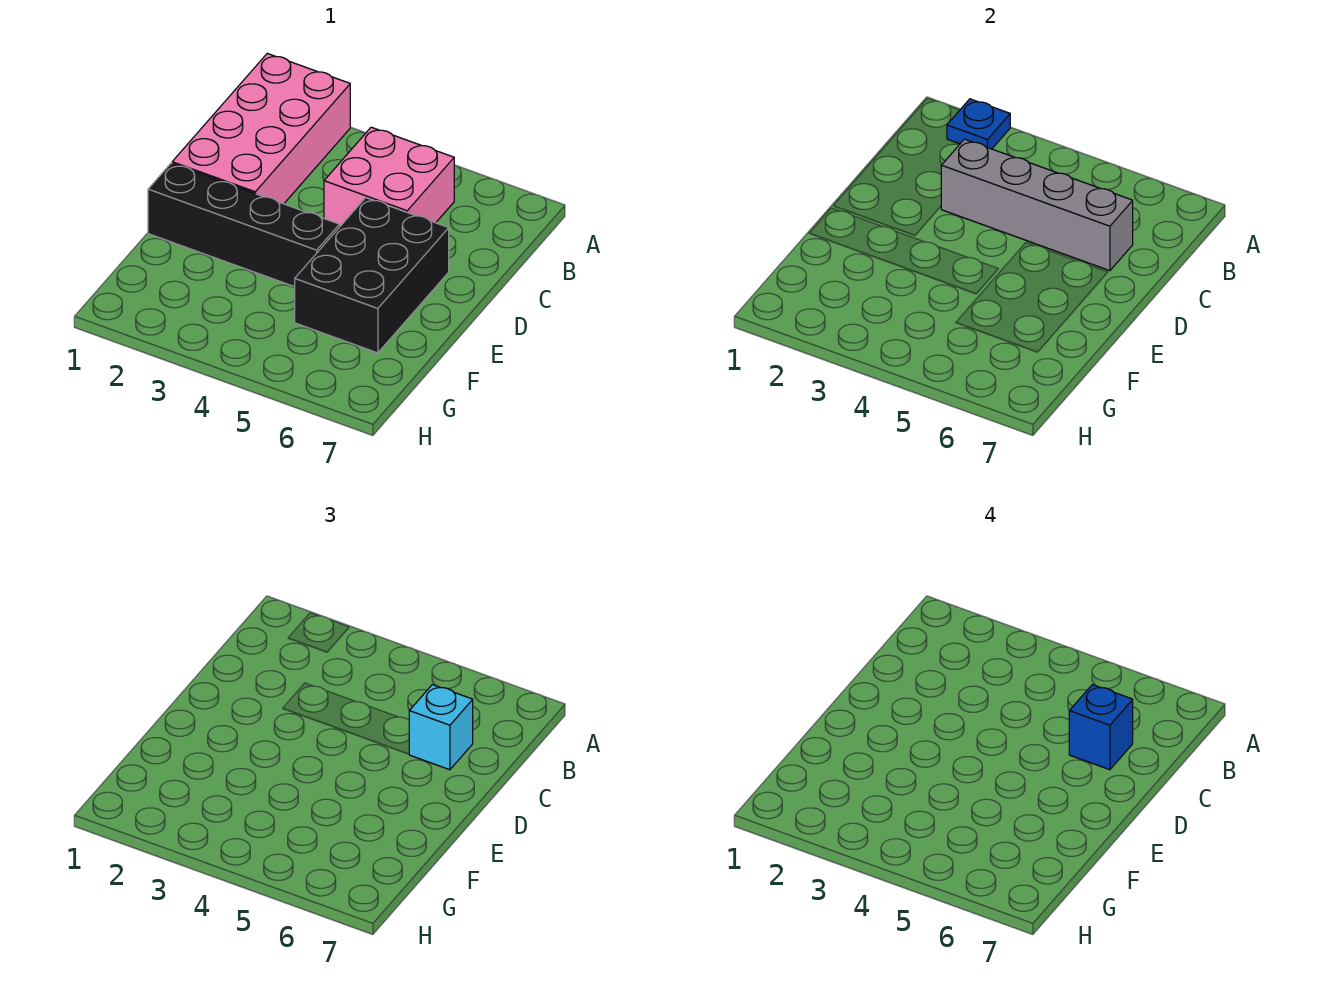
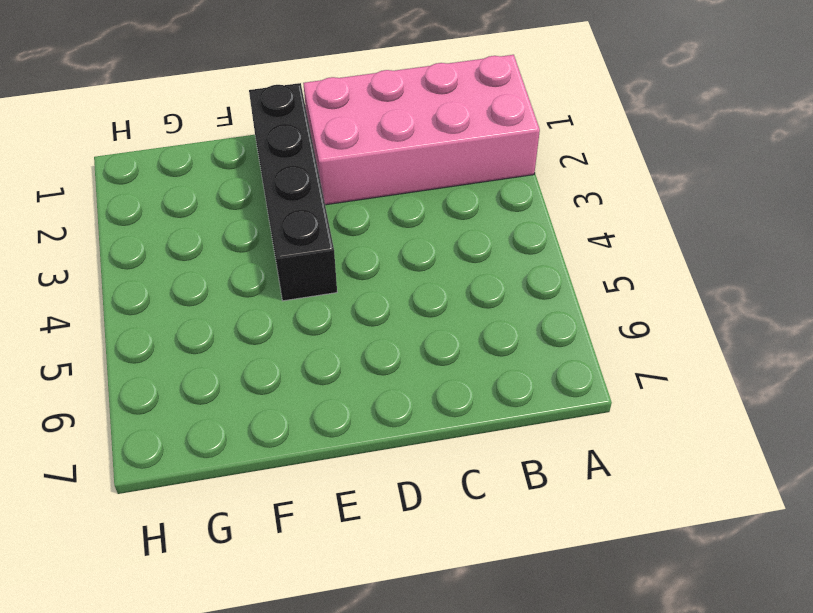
none -> pink 2x2 brick [324,127,454,226]
none -> black 2x3 brick [295,198,449,353]

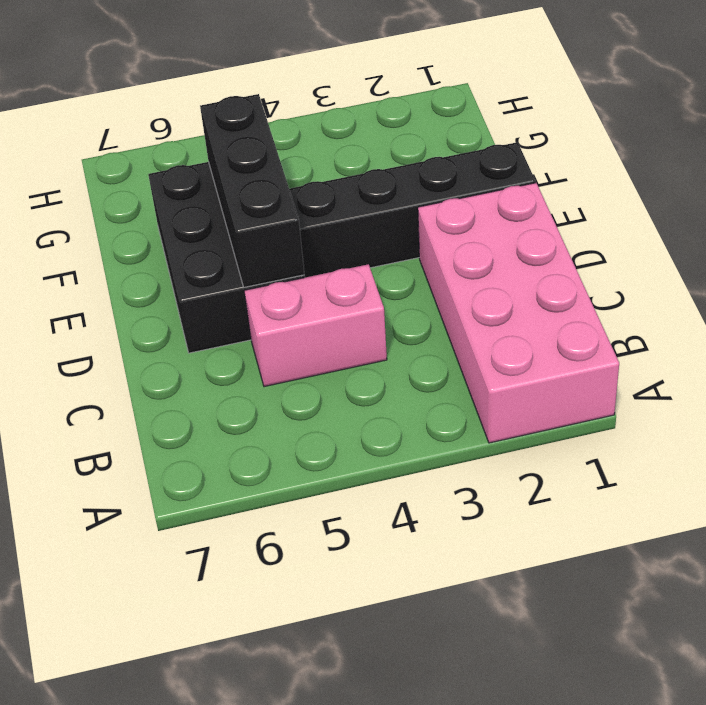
pink 1x2 brick [244,264,387,387] -> pink 2x2 brick [324,127,454,226]
black 1x3 brick [200,94,304,287] -> none
none -> blue 1x1 plate [947,99,1010,149]
none -> grey 1x4 brick [941,139,1133,271]

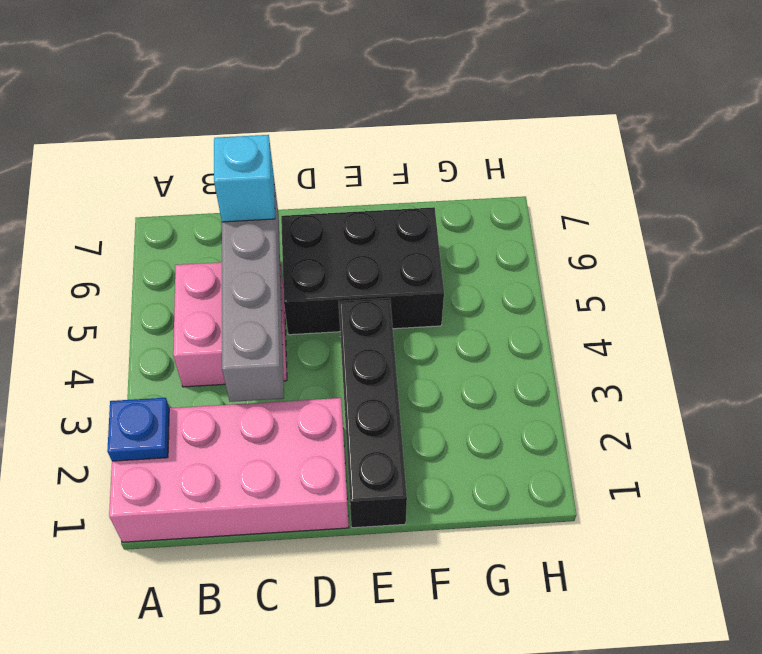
none -> blue 1x1 brick [1069,685,1133,770]

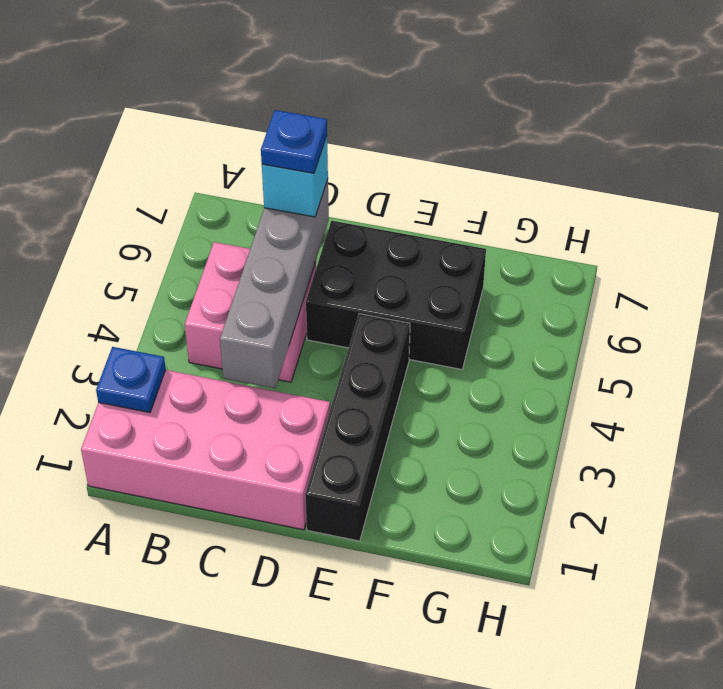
blue 1x1 plate [261,110,327,173] -> blue 1x1 brick [1069,685,1133,770]

